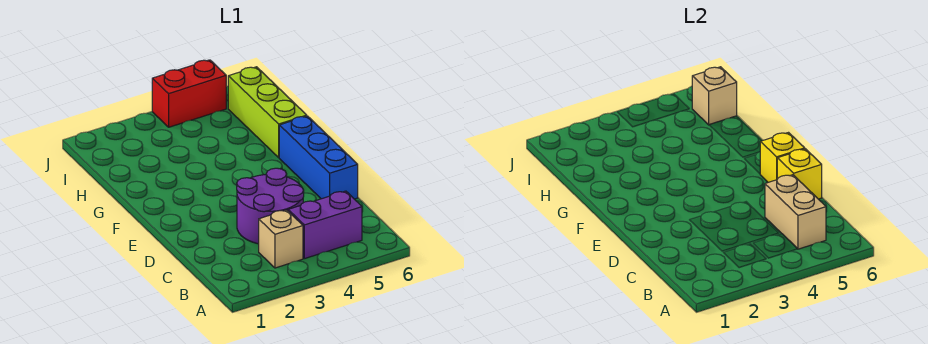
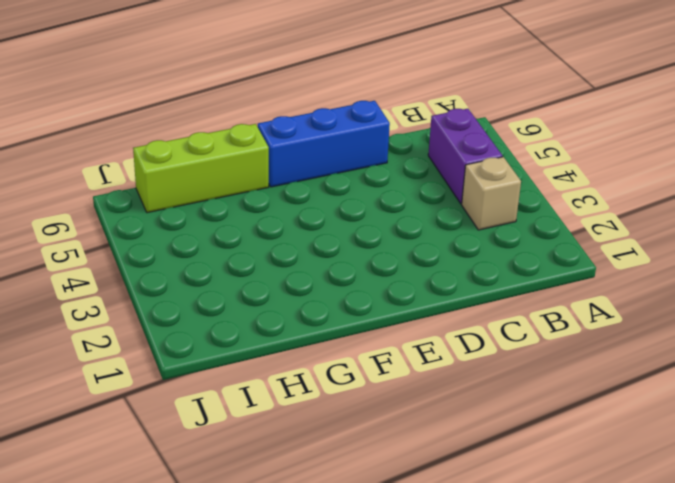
none -> purple 2x2 round brick [237,168,304,244]
none -> red 1x2 brick [152,60,226,127]

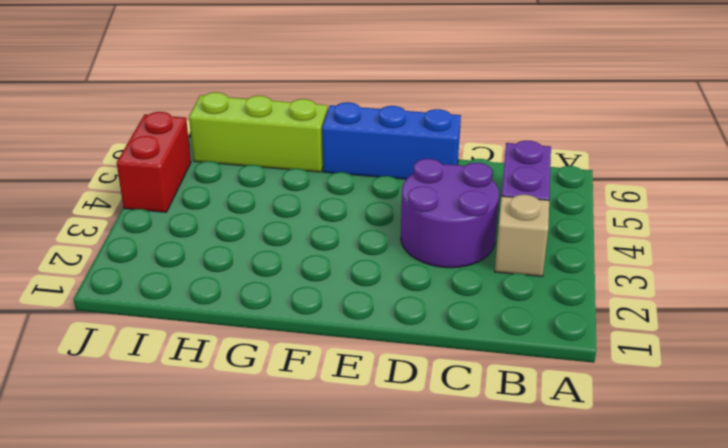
none -> tan 1x2 brick [765,175,826,249]
none -> yellow 1x1 brick [777,149,822,199]

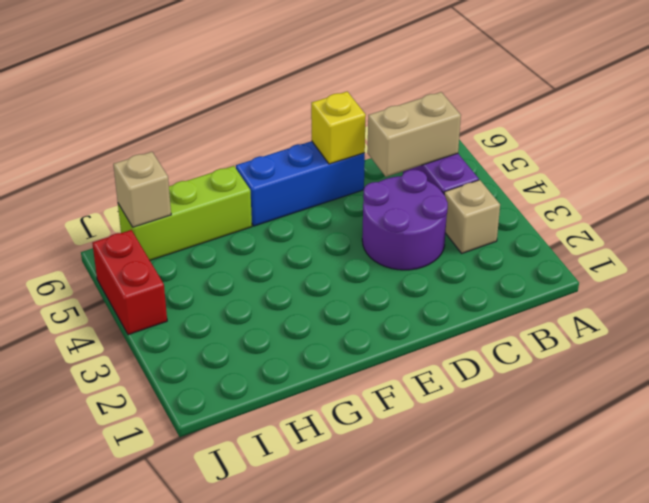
none -> yellow 1x1 brick [760,133,805,182]

